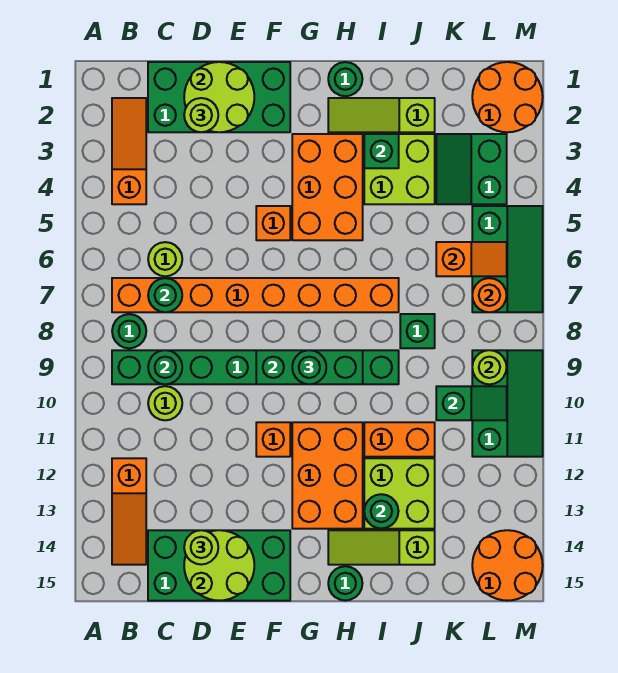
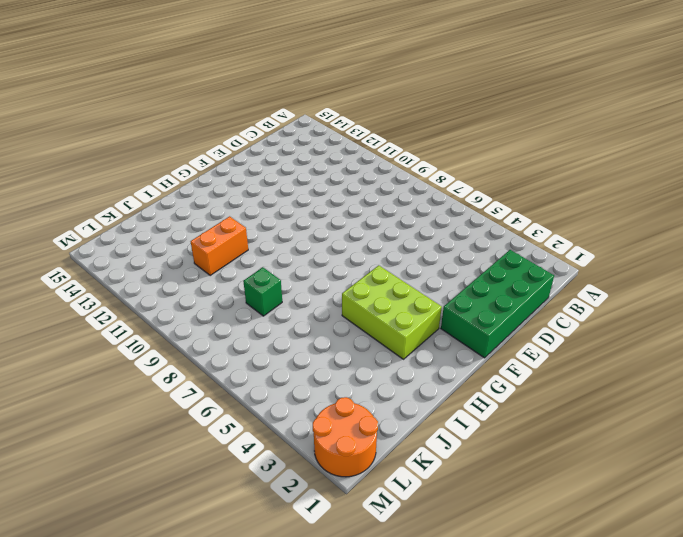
lime 2x3 brick [342,265,442,359] -> orange 2x3 brick [292,134,363,240]
none -> orange 1x3 slope [112,98,146,204]
none -> orange 1x8 brick [112,278,399,312]
none -> green 1x1 round brick [112,314,146,348]
none -> green 1x8 brick [112,350,399,384]

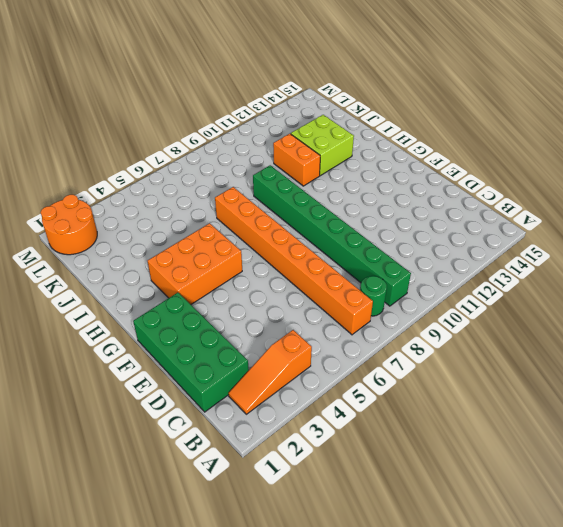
none -> orange 1x3 slope [112,458,146,565]
none -> lime 1x1 round brick [148,242,182,276]
none -> lime 1x1 round brick [148,386,182,420]
none -> green 2x4 brick [148,530,290,601]

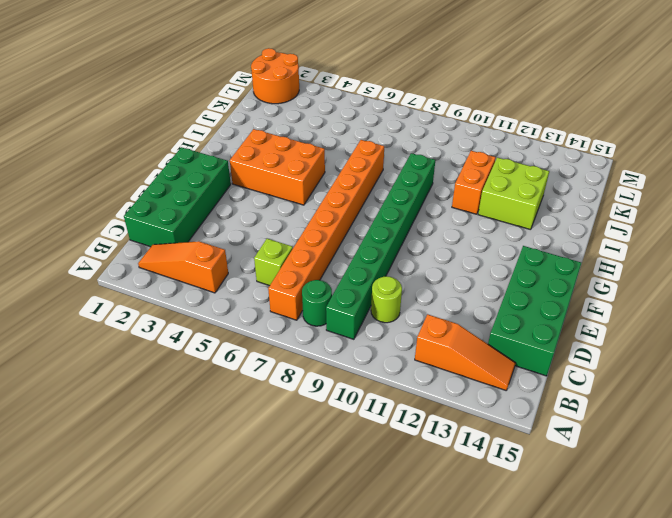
lime 1x1 brick [254,239,293,286] -> lime 1x1 round brick [148,242,182,276]
none -> orange 1x1 brick [256,206,290,240]
none -> orange 1x1 brick [256,422,290,457]
none -> orange 2x3 brick [292,422,363,529]
none -> green 1x1 round brick [328,62,362,96]

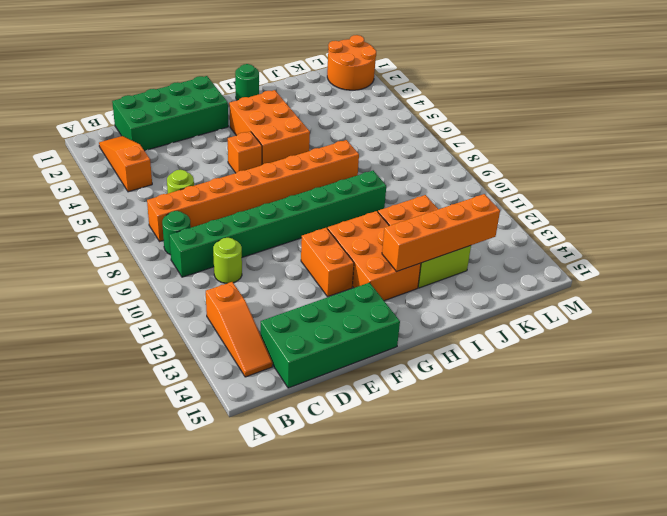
orange 1x2 brick [301,228,354,297] -> orange 1x1 brick [256,422,290,457]
orange 1x4 brick [382,194,500,271] -> green 1x1 round brick [364,494,399,529]
none -> lime 1x3 slope [328,98,435,132]
none -> lime 1x3 slope [328,530,435,565]
none -> green 1x1 round brick [328,566,362,601]
none -> lime 2x2 brick [364,134,435,204]

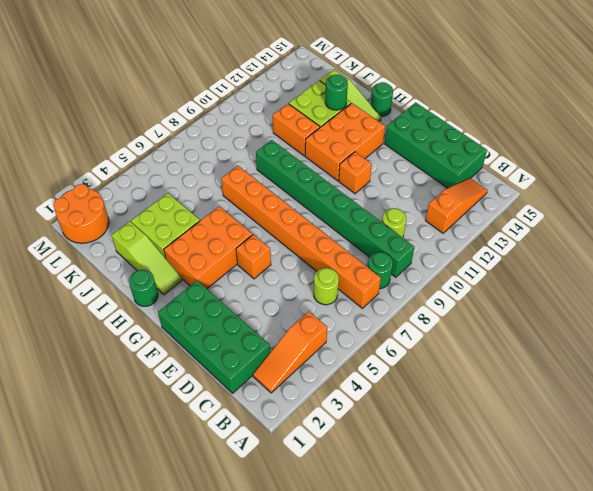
none -> green 1x1 brick [400,314,435,348]
none -> green 2x2 slope [436,134,507,204]
none -> green 2x3 slope [472,206,543,312]
none -> green 2x3 slope [472,350,543,457]

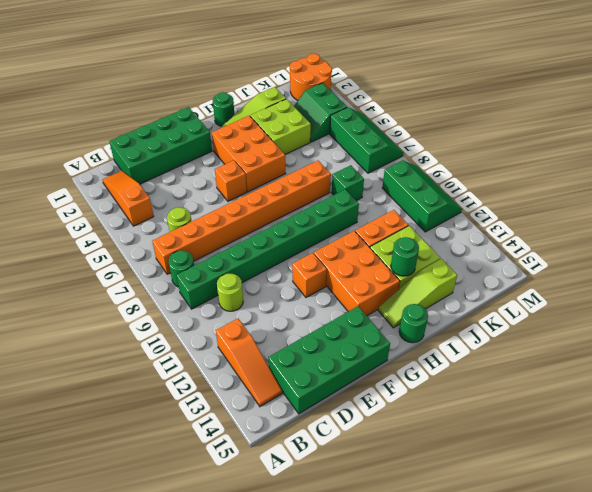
none -> orange 2x2 round brick [472,530,543,601]
none -> green 1x1 round brick [148,278,182,312]
none -> green 1x1 round brick [148,350,182,384]
none -> lime 2x2 round brick [184,62,254,132]

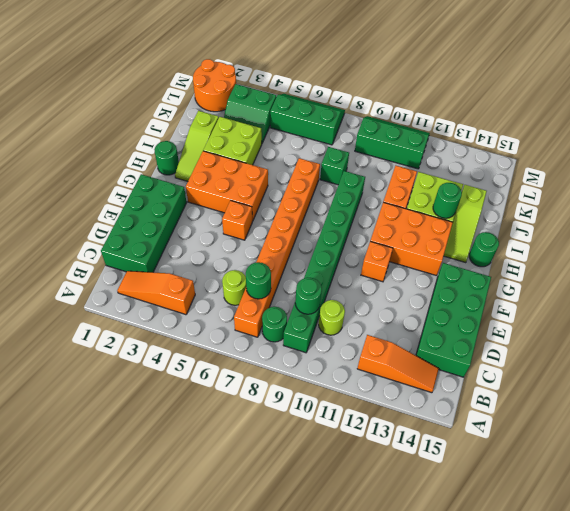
none -> orange 2x2 round brick [472,530,543,601]
none -> lime 2x2 round brick [184,62,254,132]
none -> lime 2x2 round brick [184,530,254,601]
none -> green 1x3 brick [256,350,363,384]

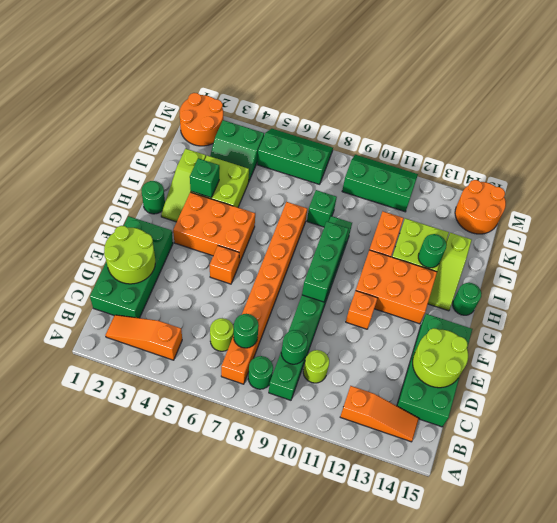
none -> orange 1x2 slope [436,242,507,276]
none -> green 1x2 slope [436,386,507,420]
none -> orange 1x1 round brick [472,278,507,312]
none -> lime 1x1 round brick [472,350,507,384]

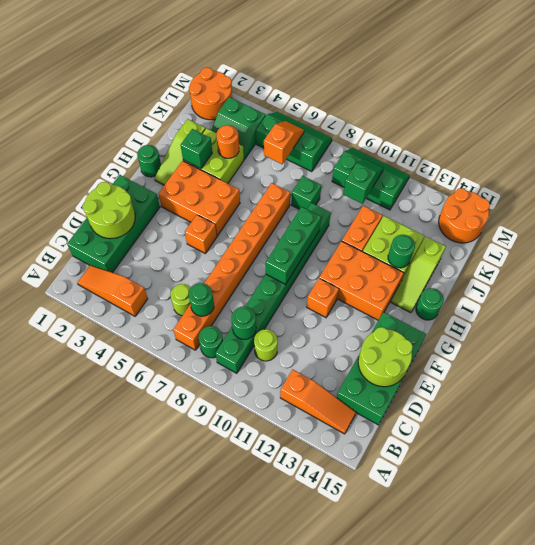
orange 1x1 round brick [217,125,239,158] -> orange 1x1 round brick moved to [472,278,507,312]
none -> lime 1x1 round brick [472,350,507,384]
none -> lime 1x1 round brick [184,98,218,132]
none -> lime 1x1 round brick [184,530,218,565]
none -> green 1x1 round brick [292,350,326,384]

